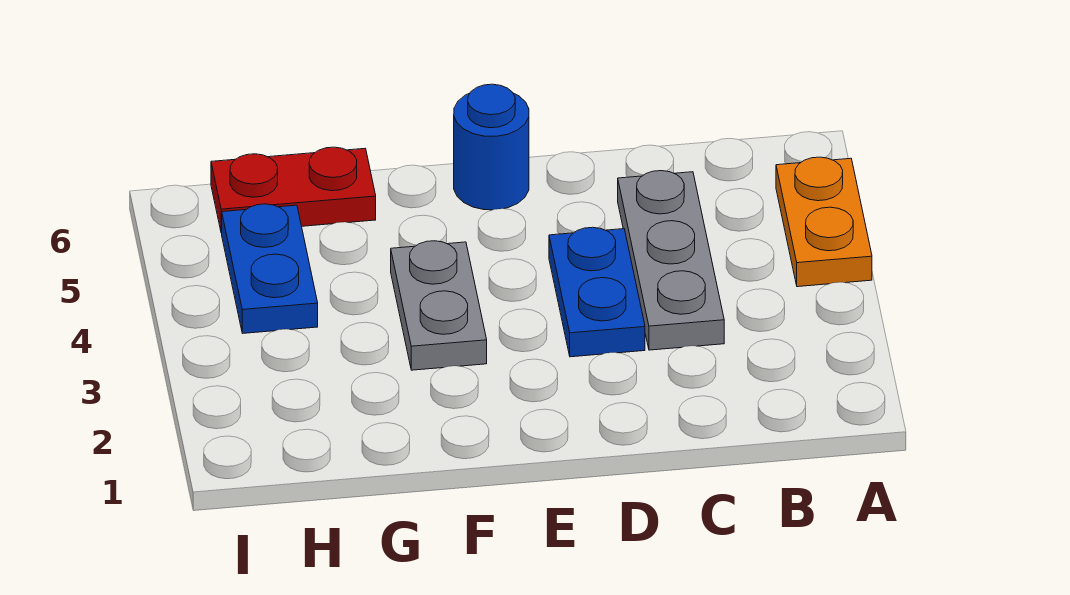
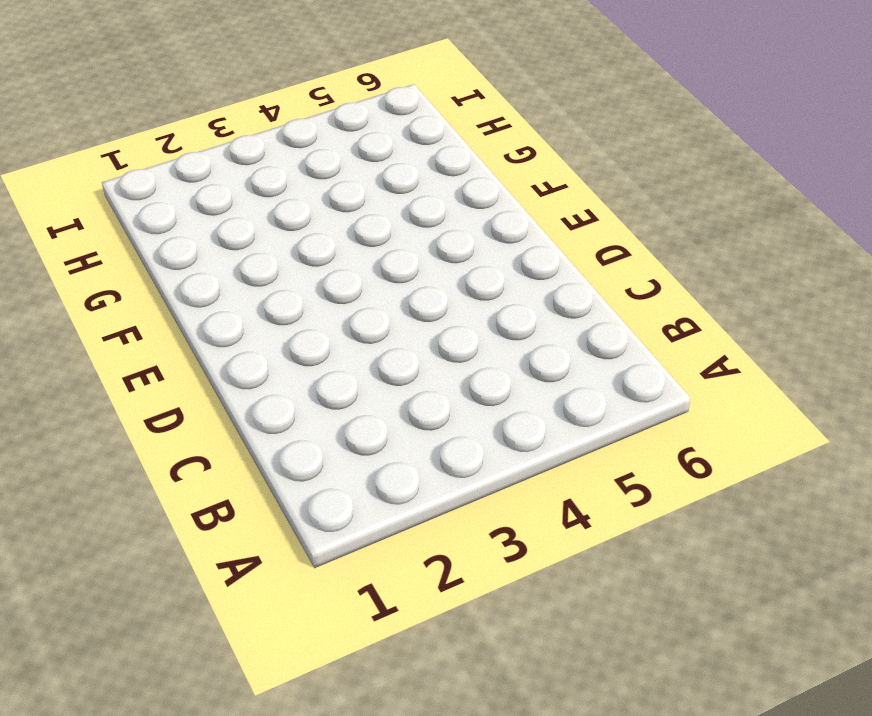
none -> orange 1x2 plate [776,157,872,287]
none -> grey 1x3 plate [618,171,724,350]

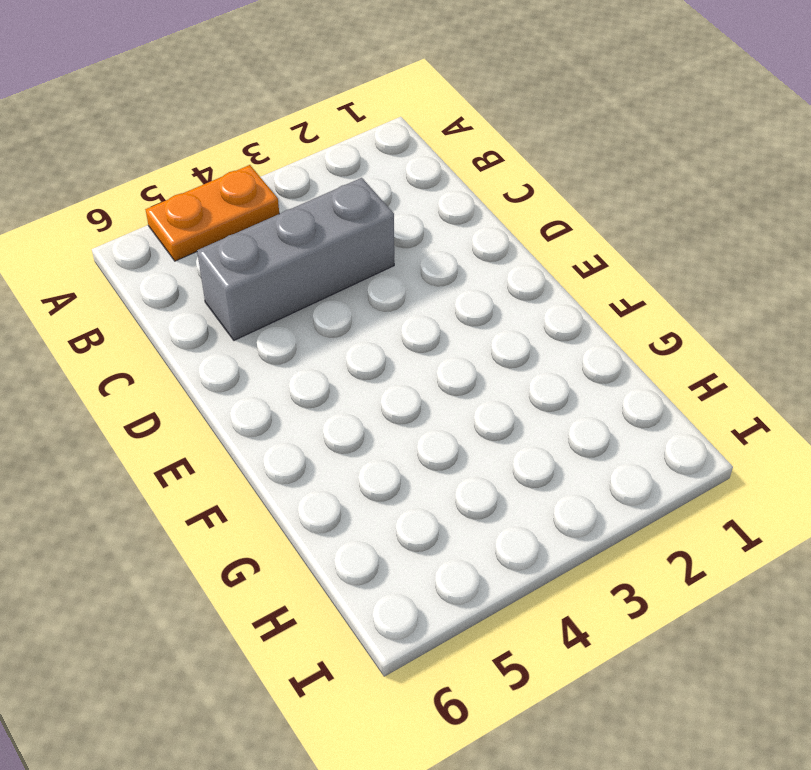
grey 1x3 brick [197,178,394,340] -> grey 1x3 plate [618,171,724,350]
none -> blue 1x2 plate [549,227,645,357]
none -> blue 1x1 round brick [454,84,529,210]

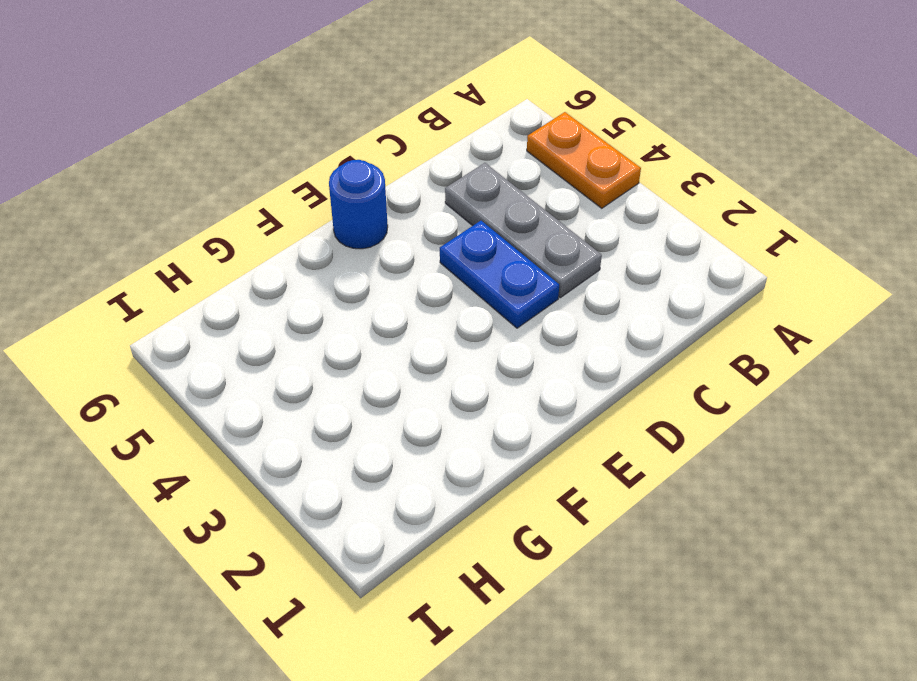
none -> grey 1x2 plate [391,241,487,370]
none -> red 1x2 plate [211,147,376,233]

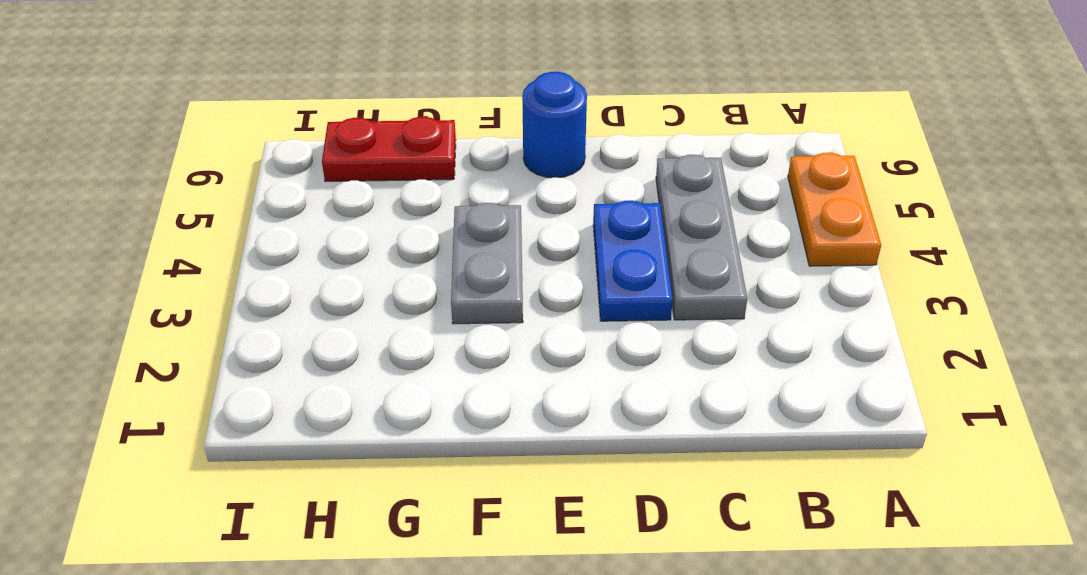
none -> blue 1x2 plate [222,204,318,333]

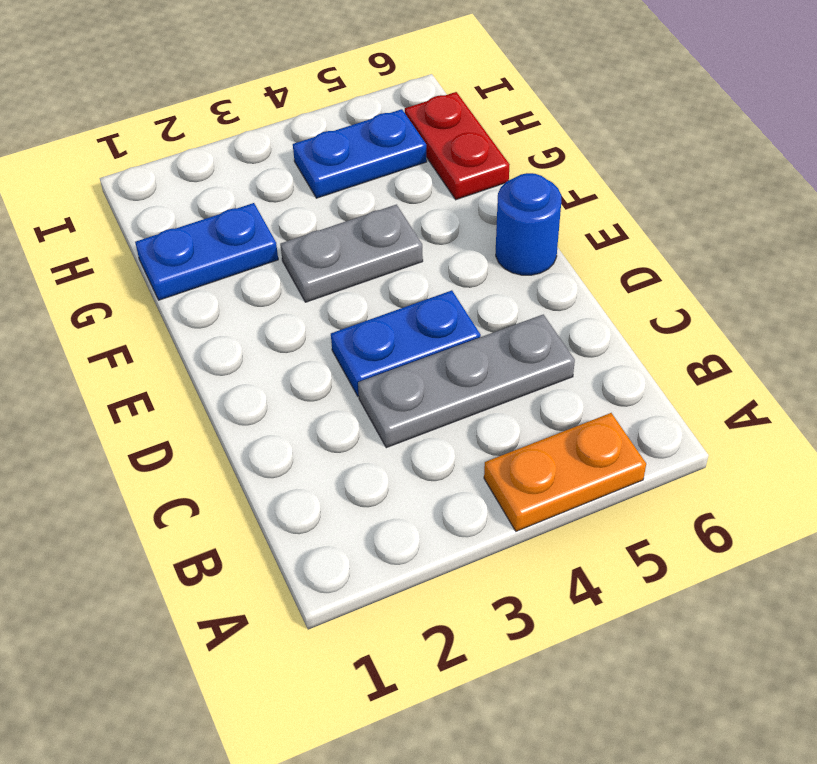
blue 1x2 plate [135,203,278,300] -> none

